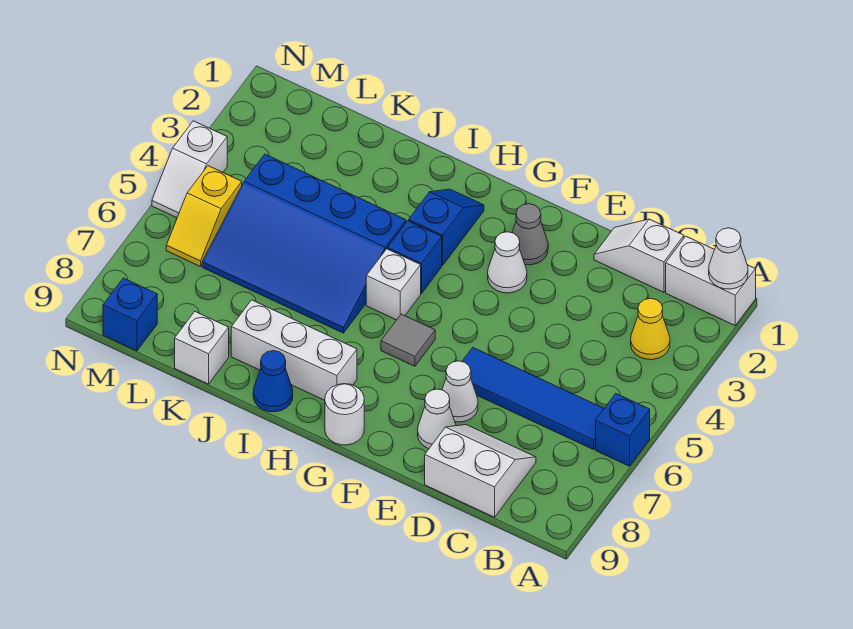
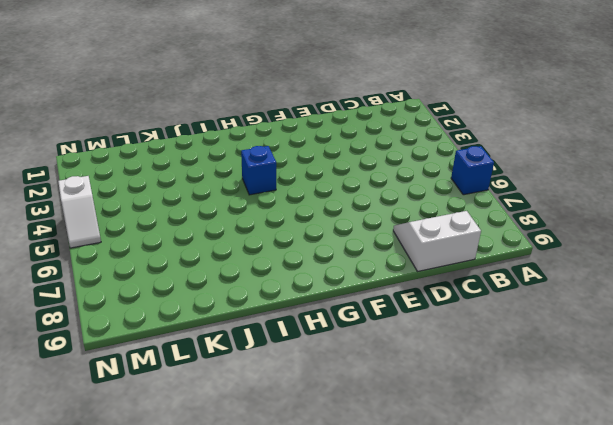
none -> white 1x2 brick [666,236,756,325]
none -> yellow 1x1 cone [631,298,670,360]
none -> blue 1x4 tile [462,348,604,449]

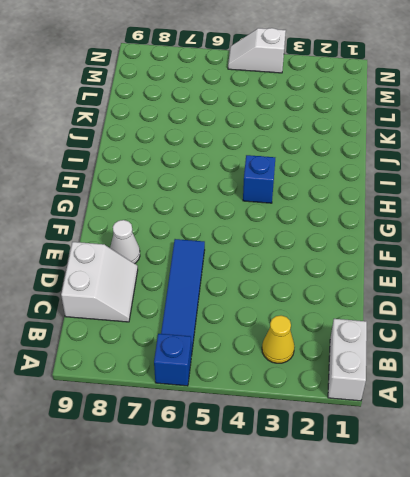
none -> white 1x2 slope [594,219,684,292]
none -> white 1x1 cone [442,361,478,422]
none -> grey 1x1 cone [512,204,548,265]

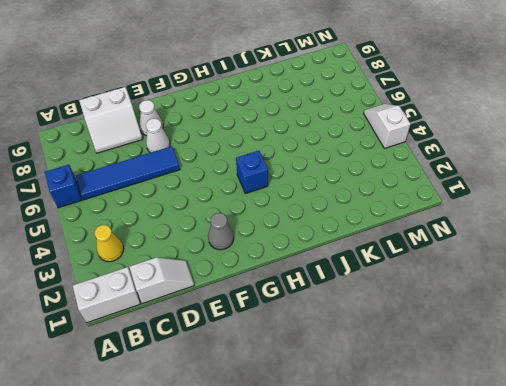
none -> white 1x1 cone [488,232,527,293]
none -> grey 1x1 tile [381,314,435,366]
none -> white 1x1 round brick [325,384,364,445]

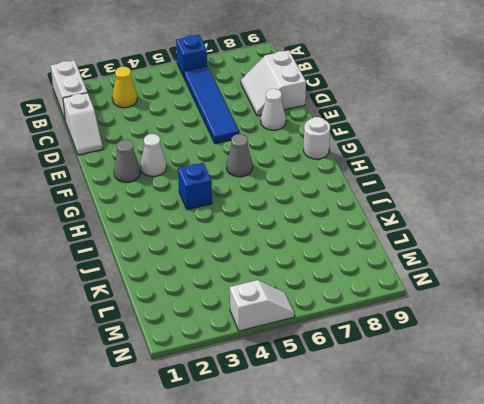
grey 1x1 cone [227,134,253,177] -> grey 1x1 tile [381,314,435,366]
none -> white 1x1 cone [442,361,478,422]
none -> blue 1x2 slope [409,189,484,265]
none -> white 1x1 brick [366,249,421,320]

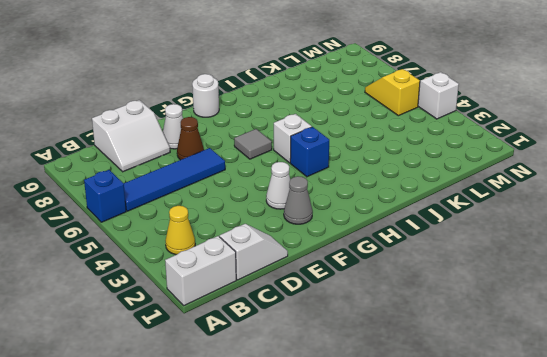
brown 1x1 cone [177,117,204,160] -> white 1x1 cone [442,361,478,422]
none -> blue 1x2 slope [409,189,484,265]
none -> white 1x3 brick [231,300,357,400]
none -> blue 3x4 slope [202,154,406,333]

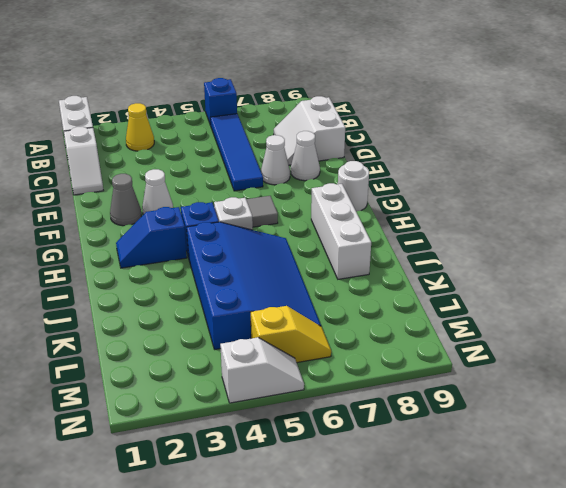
none -> blue 1x1 cone [253,351,293,412]
none -> white 1x1 brick [175,312,229,384]
none -> blue 1x1 brick [103,278,157,351]

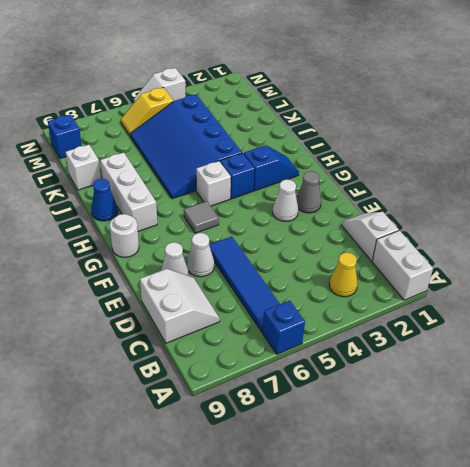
none -> white 1x1 cone [709,228,748,289]

